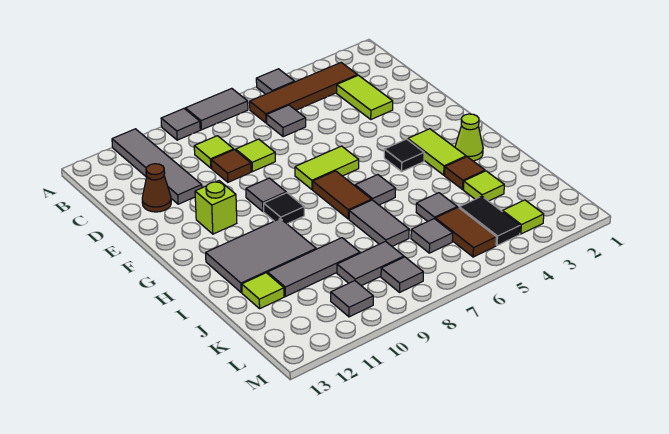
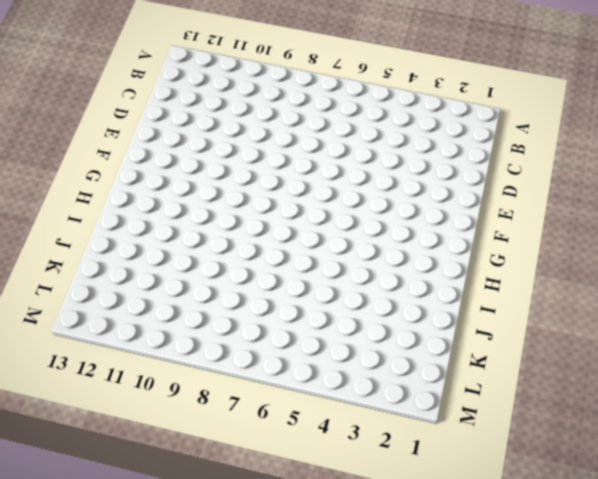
none -> grey 1x1 tile [256,69,295,94]
none -> grey 1x2 tile [185,88,248,130]
none -> grey 1x1 tile [161,109,200,140]
none -> grey 1x4 tile [112,129,202,204]

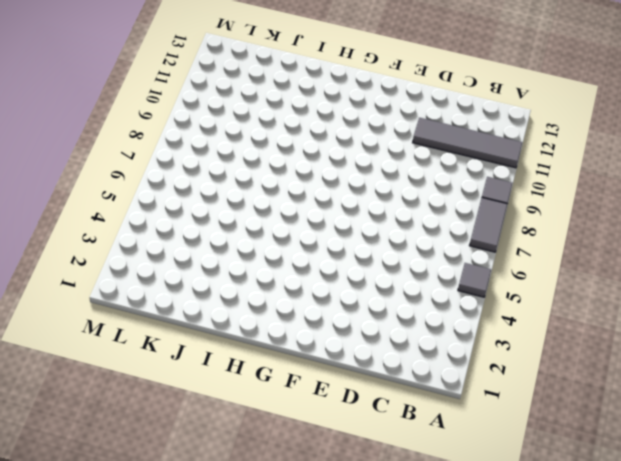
none -> brown 1x4 tile [250,63,358,123]
none -> lime 1x2 tile [337,75,393,119]
none -> grey 1x1 tile [267,105,306,137]
none -> lime 1x1 tile [194,136,234,168]

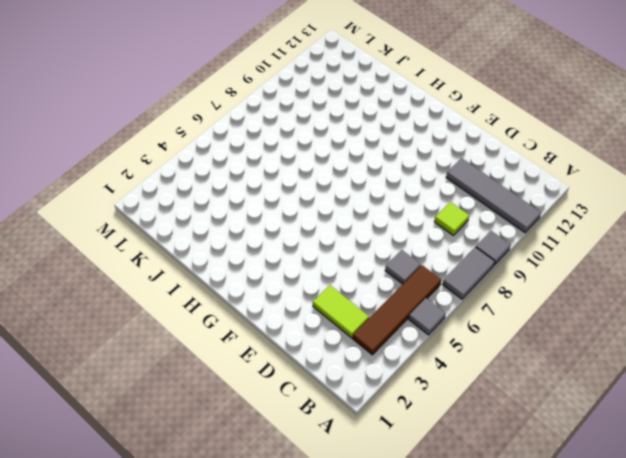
none -> lime 1x1 tile [236,139,275,172]
none -> brown 1x1 tile [211,150,251,182]
none -> brown 1x1 cone [142,164,171,212]
none -> lime 1x2 tile [295,146,359,190]

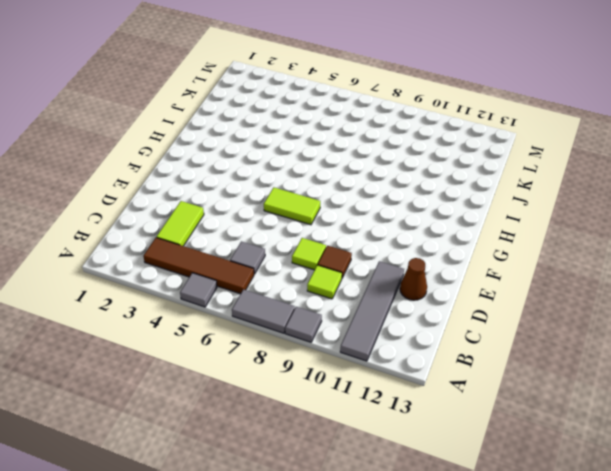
none -> grey 1x1 tile [246,178,286,212]
none -> lime 1x1 brick [195,181,237,234]
none -> lime 1x2 tile [408,129,466,175]
none -> black 1x1 tile [384,139,424,171]

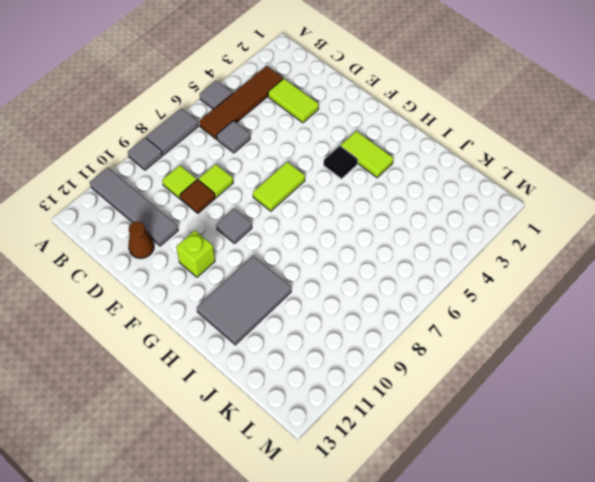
none -> brown 1x2 tile [313,171,371,219]
none -> black 1x1 tile [264,193,304,224]
none -> lime 1x1 cone [455,114,483,161]
none -> grey 1x1 tile [355,175,396,205]

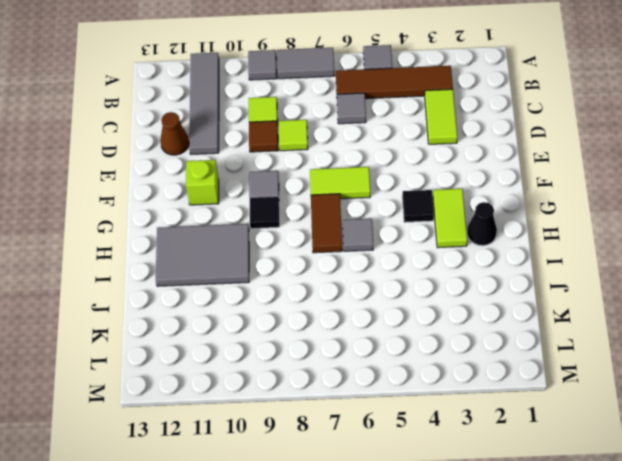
black 1x1 cone [467,202,497,246] -> lime 1x1 cone [455,114,483,161]
none -> brown 1x1 tile [445,157,485,189]
none -> grey 1x2 tile [349,200,409,246]
none -> lime 1x1 tile [463,171,504,201]
none -> grey 1x1 tile [416,193,457,221]

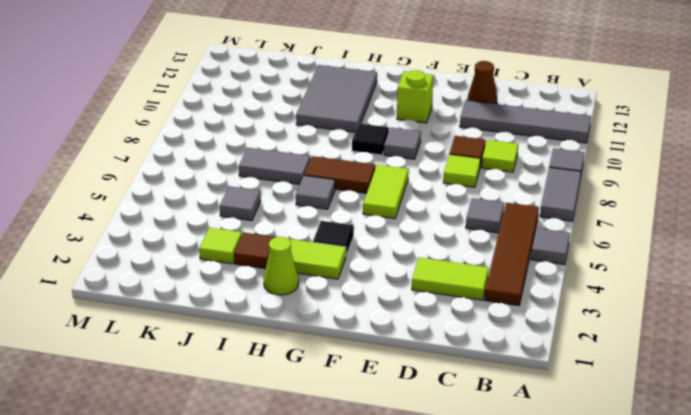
none -> grey 1x3 tile [268,238,360,297]
none -> lime 1x1 tile [242,273,284,309]
none -> black 1x2 tile [459,196,520,245]
none -> brown 1x2 tile [435,207,496,257]

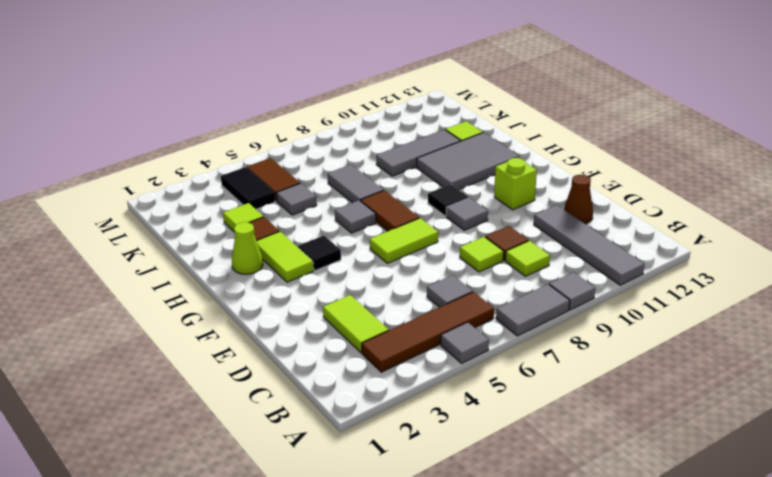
none -> grey 1x1 tile [411,219,453,253]
none -> grey 1x2 tile [337,241,404,286]
none -> lime 1x1 tile [503,200,544,234]
none -> grey 1x1 tile [381,257,423,292]

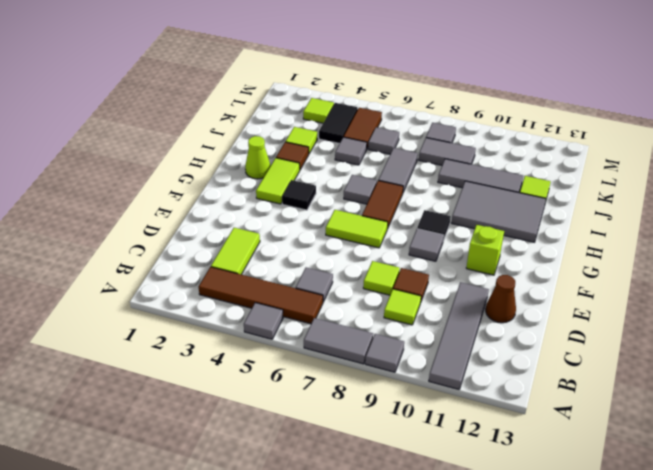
none -> grey 1x1 tile [331,281,373,317]

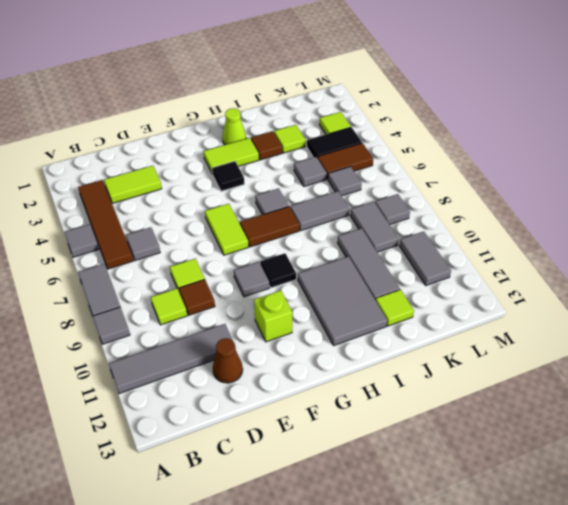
grey 1x2 tile [399,231,451,286] -> grey 1x1 tile [331,281,373,317]

